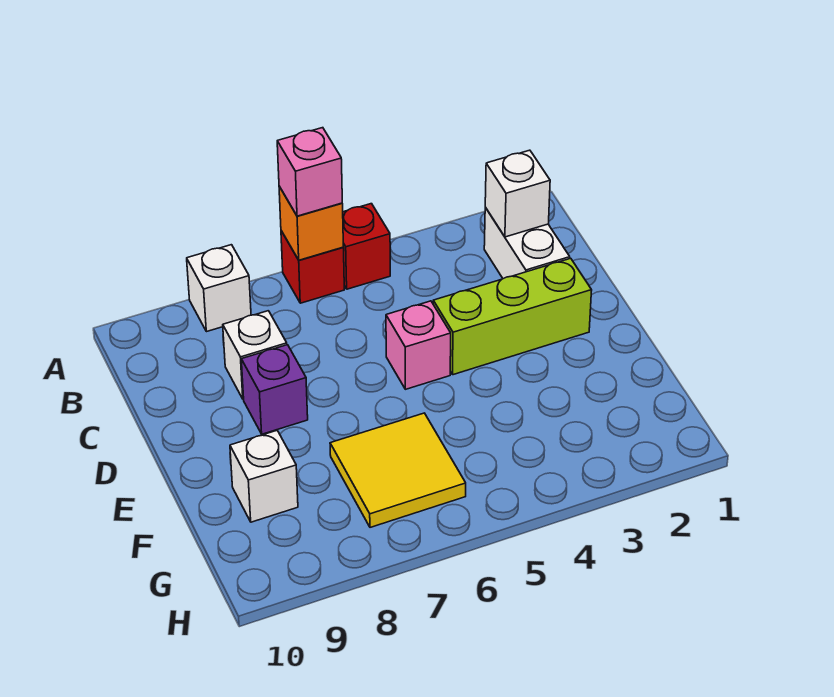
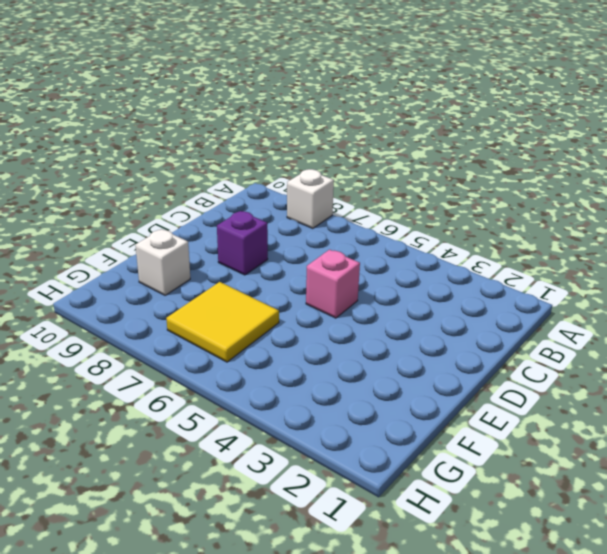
none -> red 1x1 brick [343,204,390,289]
none -> red 1x1 brick [281,231,344,303]
none -> white 1x2 brick [484,207,570,279]

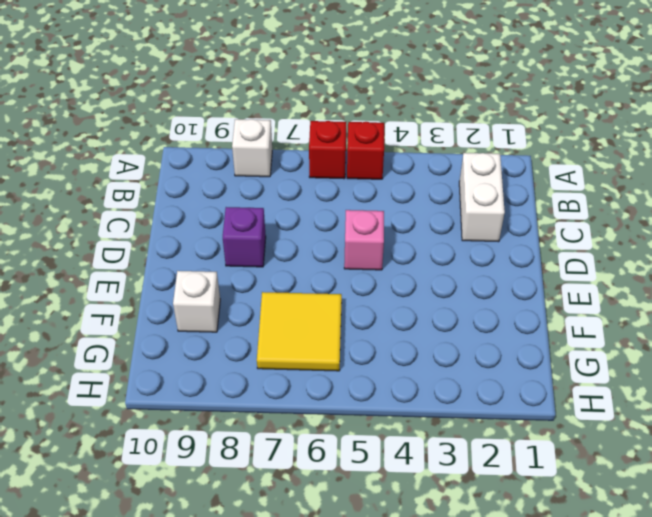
none -> white 1x1 brick [223,311,287,399]
none -> lime 1x3 brick [433,258,592,375]
none -> orange 1x1 brick [279,186,343,260]

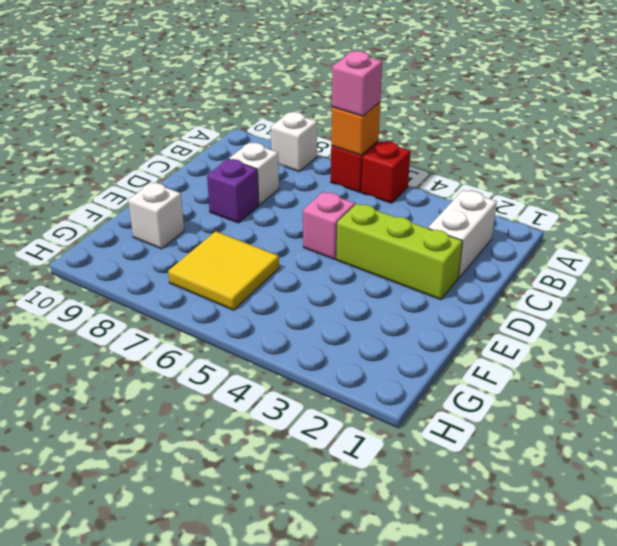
none -> white 1x1 brick [485,150,550,237]

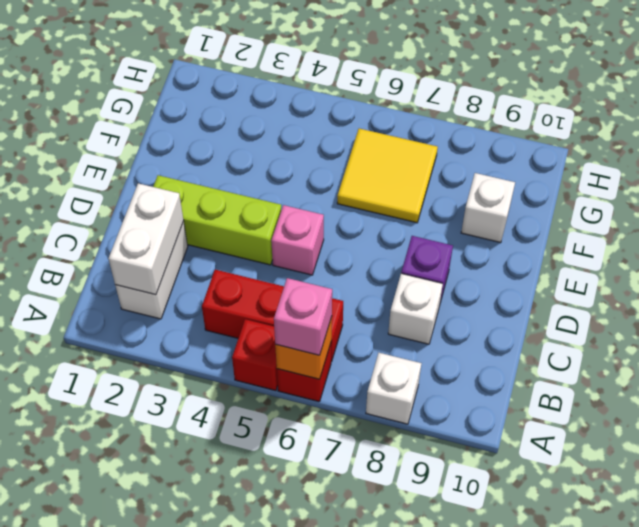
white 1x2 brick [108,183,184,295] -> white 1x1 brick [485,150,550,237]
red 1x3 brick [202,270,343,362] -> none

